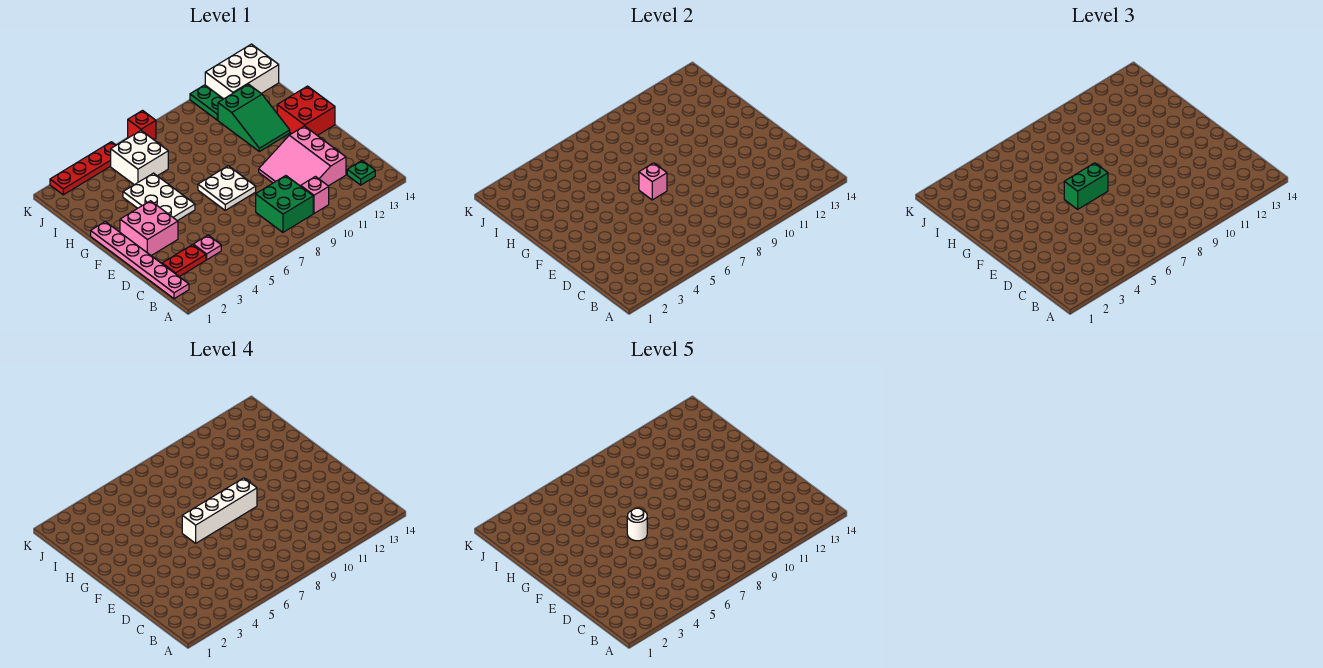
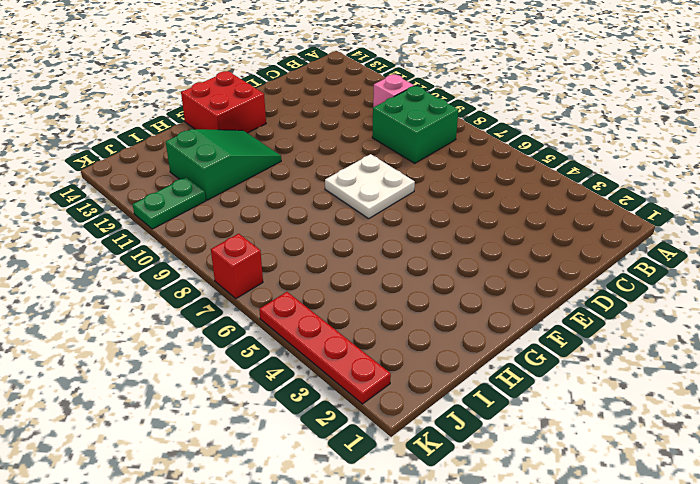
none -> pink 1x6 plate [91,222,189,299]
none -> green 1x1 plate [347,161,375,185]
none -> red 1x2 plate [162,245,206,277]

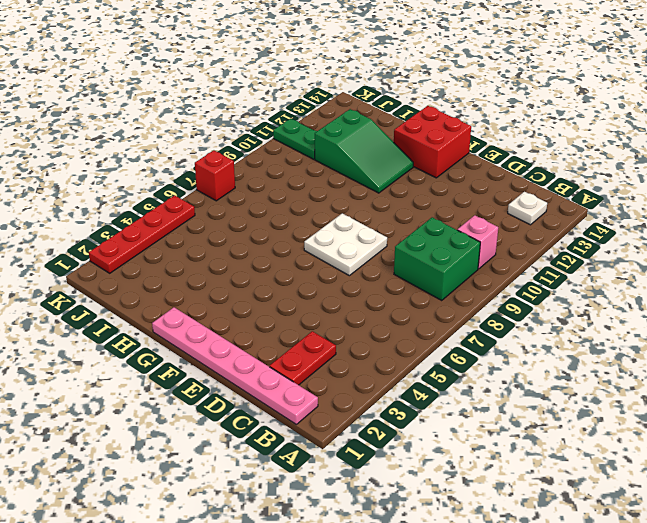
white 1x1 plate [508,192,547,225] -> green 1x1 plate [347,161,375,185]
none -> pink 1x1 plate [193,235,221,260]
none -> pink 3x3 slope [259,126,346,186]
none -> pink 2x2 brick [120,201,178,256]

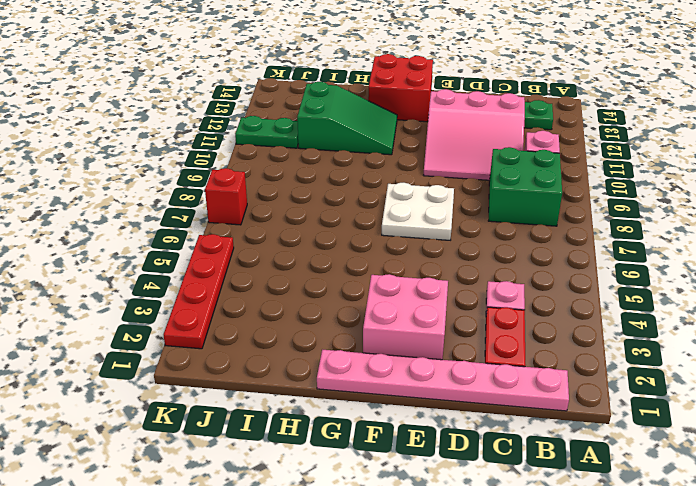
none -> white 2x3 plate [123,173,195,221]
none -> white 2x2 brick [111,131,168,185]
none -> white 2x3 brick [205,44,279,99]

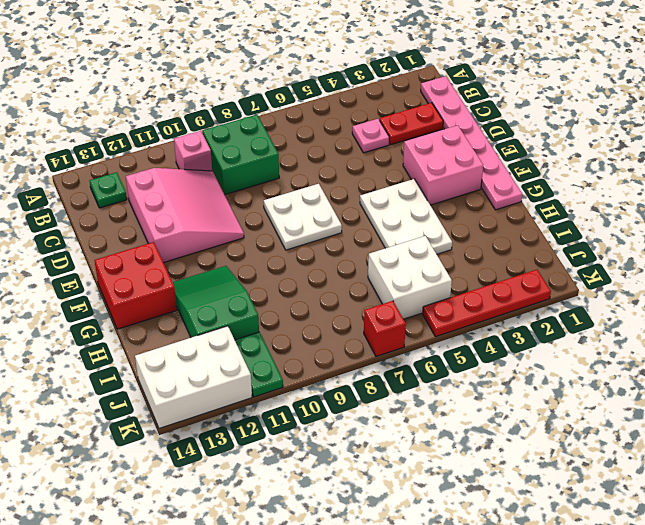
none -> pink 1x1 brick [639,163,667,200]
none -> green 1x2 brick [1064,163,1108,209]
none -> white 1x4 brick [182,478,257,543]

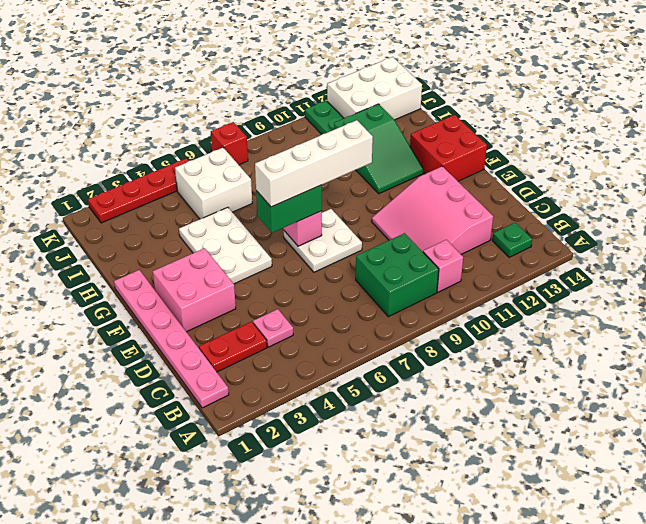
none -> white 1x1 round brick [627,508,647,541]

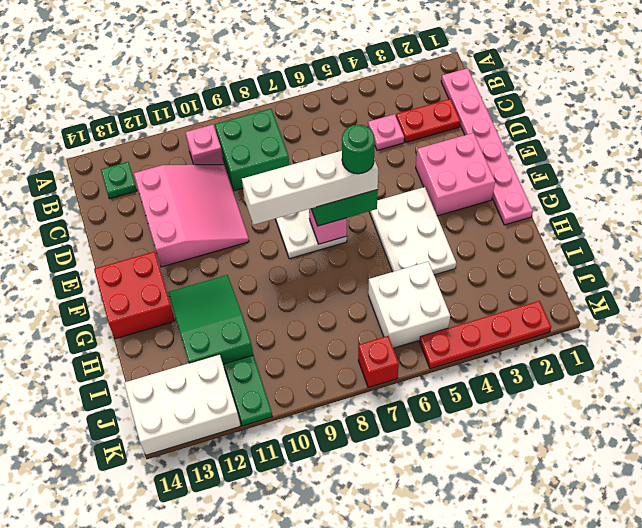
green 1x1 round brick [342,125,375,174] -> white 1x1 round brick [627,508,647,541]

